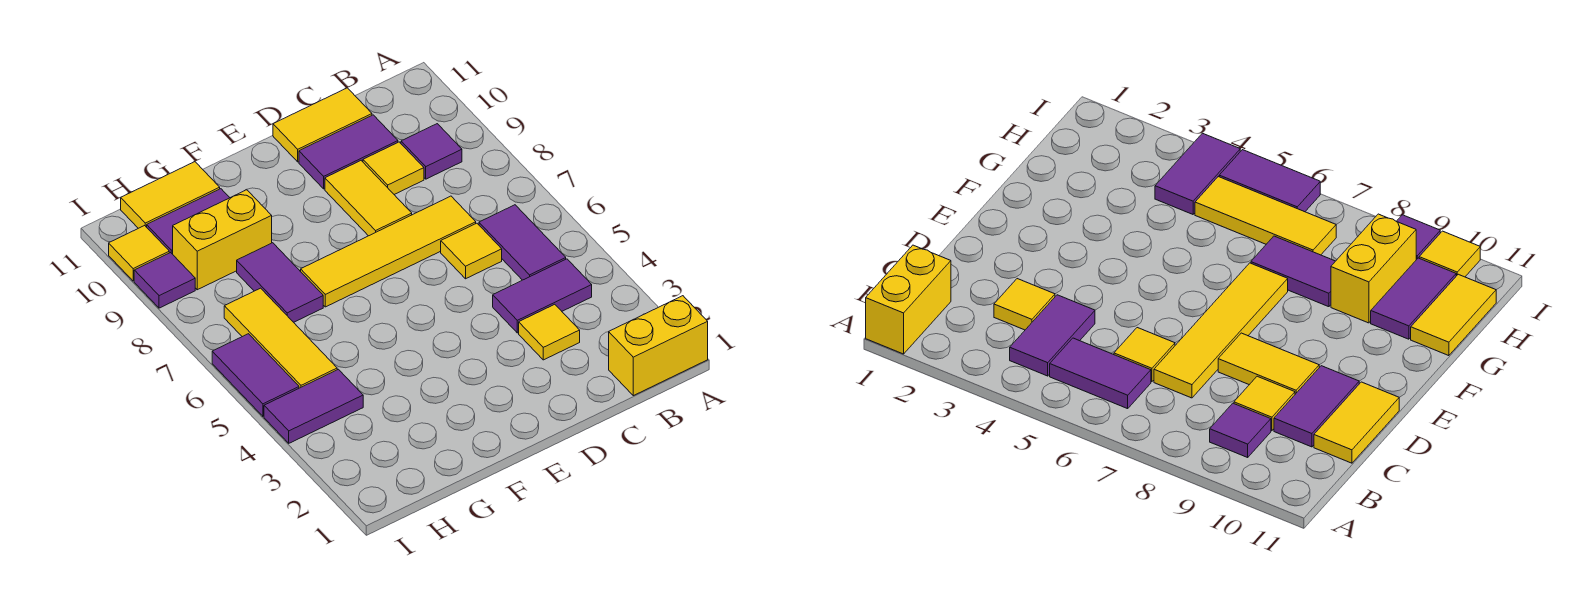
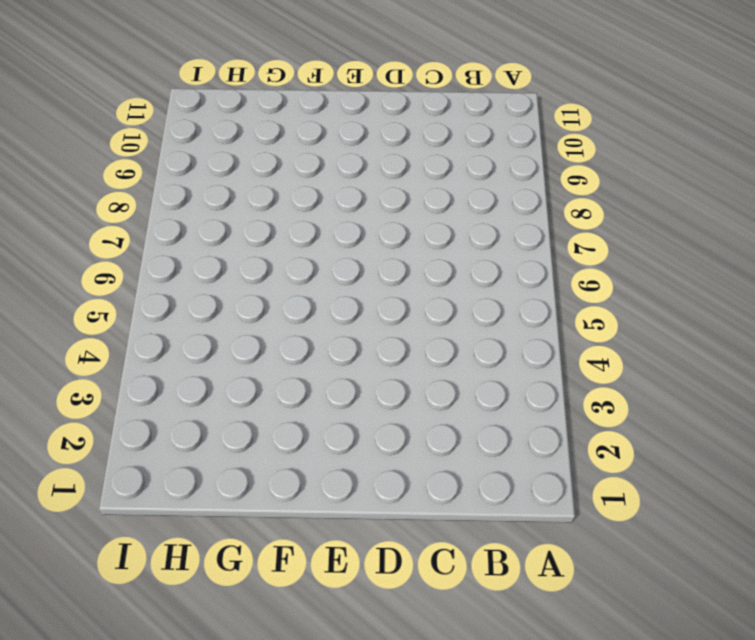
none -> yellow 1x2 brick [609,296,708,396]
none -> purple 1x2 tile [493,259,592,333]
none -> purple 1x2 tile [479,205,566,280]

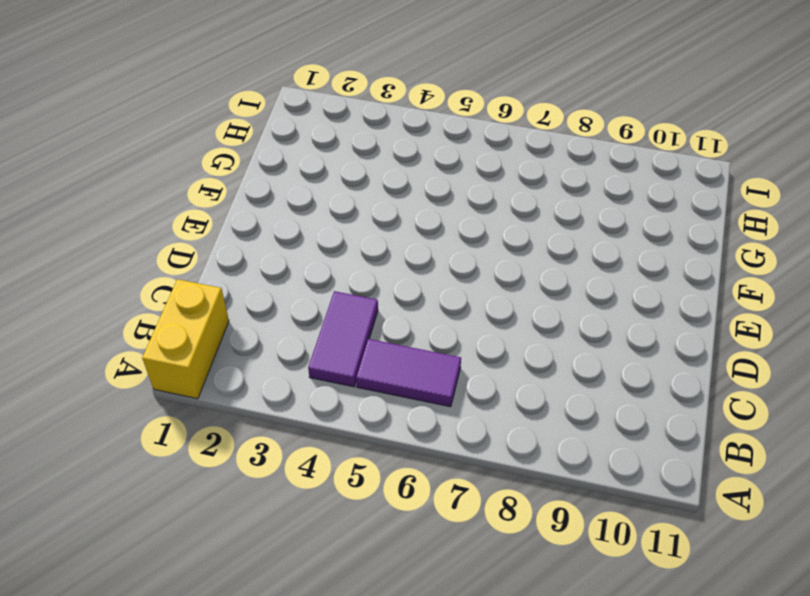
none -> purple 1x1 tile [401,124,462,179]
none -> yellow 1x1 tile [519,304,580,360]
none -> yellow 1x1 tile [441,223,502,279]

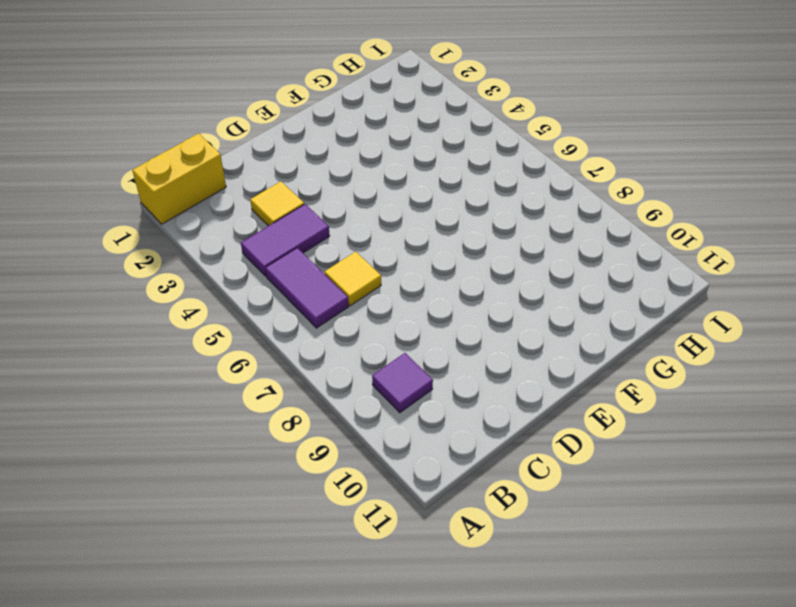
none -> yellow 1x4 tile [301,196,476,307]
none -> yellow 1x1 tile [363,142,424,194]
none -> purple 1x2 tile [299,115,398,189]

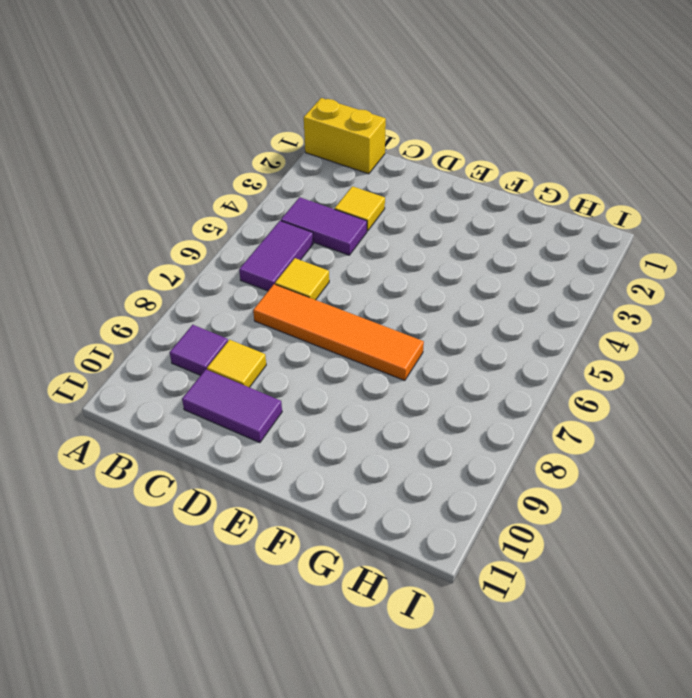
orange 1x4 tile [253,284,424,381] -> yellow 1x4 tile [301,196,476,307]
none -> yellow 1x2 tile [273,88,372,162]
none -> yellow 1x2 tile [325,161,412,236]
none -> purple 1x2 tile [237,243,323,322]

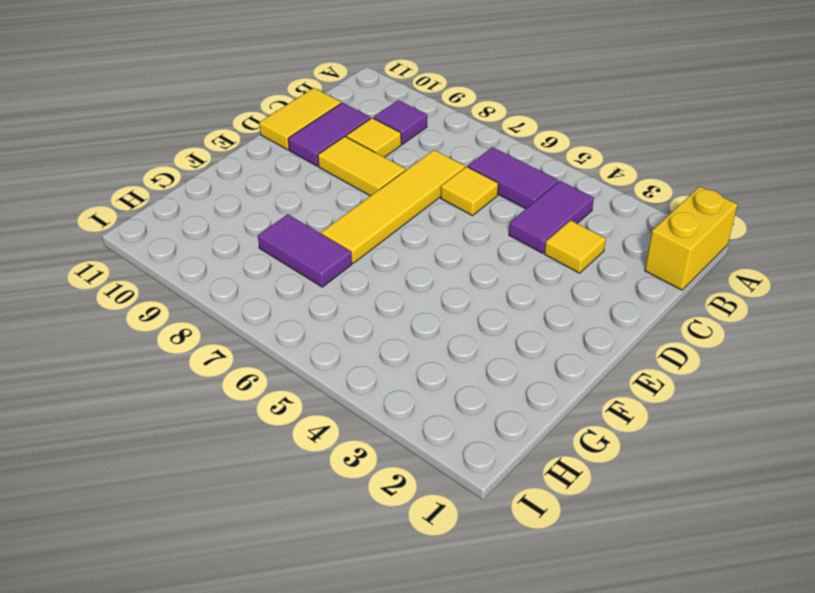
none -> yellow 1x2 brick [173,190,272,290]
none -> purple 1x2 tile [147,189,230,254]
none -> yellow 1x2 tile [121,162,220,228]

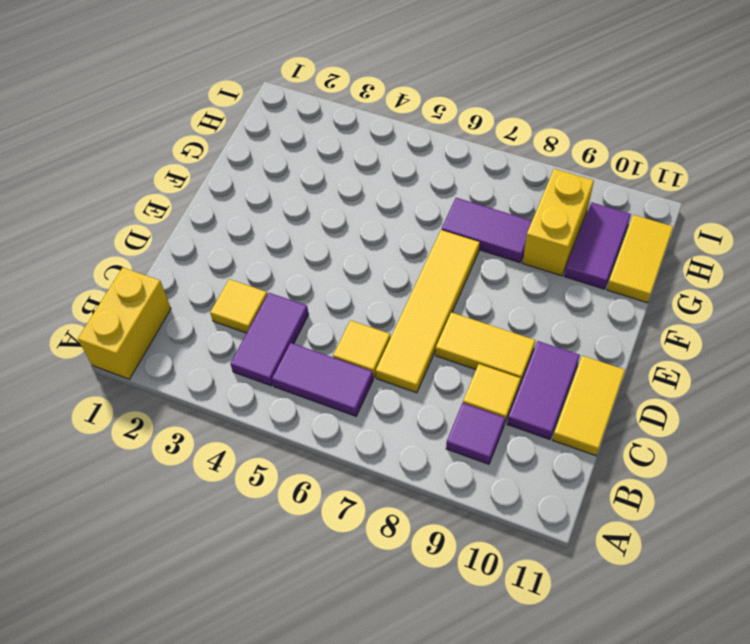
none -> purple 1x2 tile [264,369,363,443]
none -> yellow 1x3 tile [224,288,337,388]
none -> purple 1x2 tile [212,334,299,416]

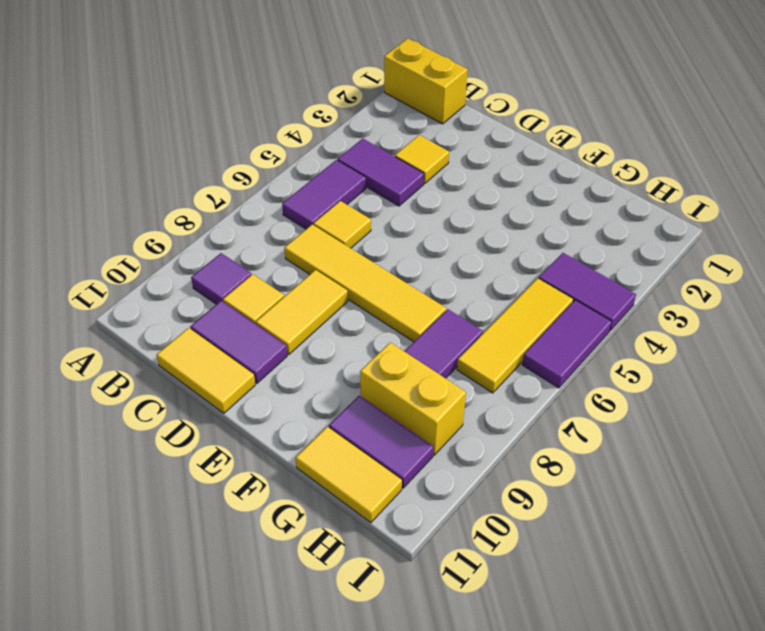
none -> purple 1x1 tile [134,253,195,308]
none -> yellow 1x1 tile [109,226,169,281]

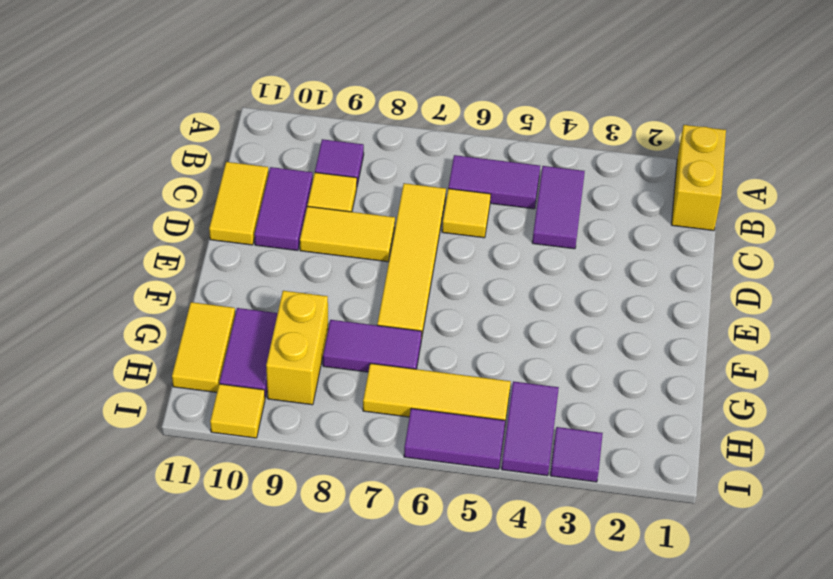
purple 1x1 tile [550,427,603,482] -> purple 1x1 tile moved to [134,253,195,308]
none -> yellow 1x1 tile [519,304,580,360]

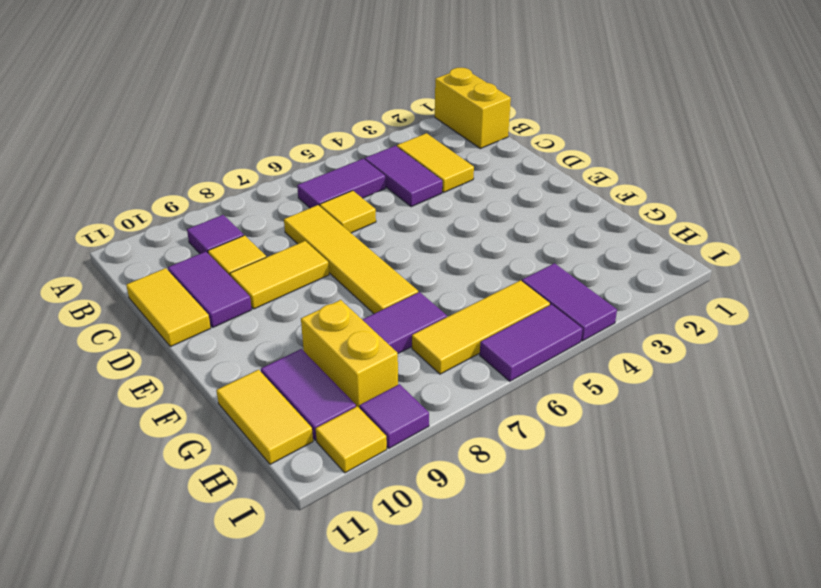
yellow 1x2 tile [397,133,474,192] -> yellow 1x1 tile [519,304,580,360]

